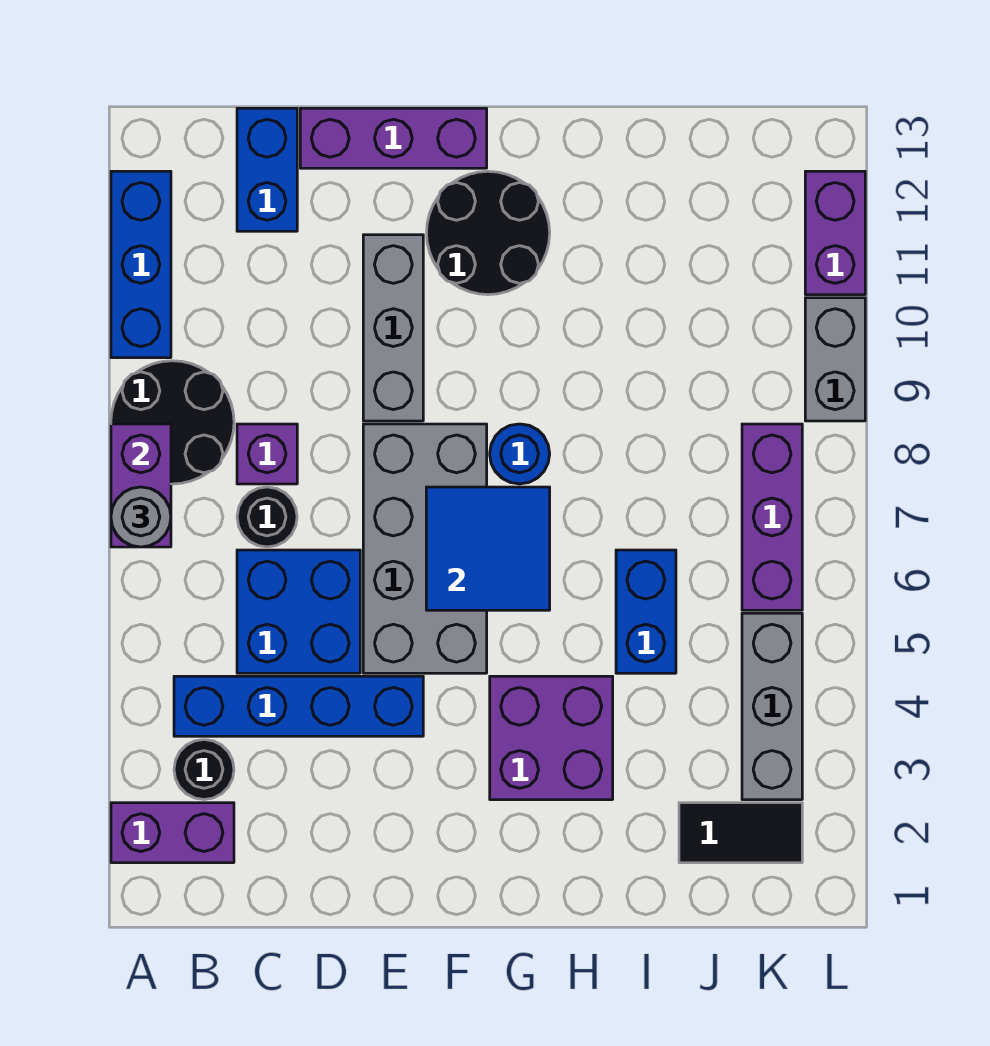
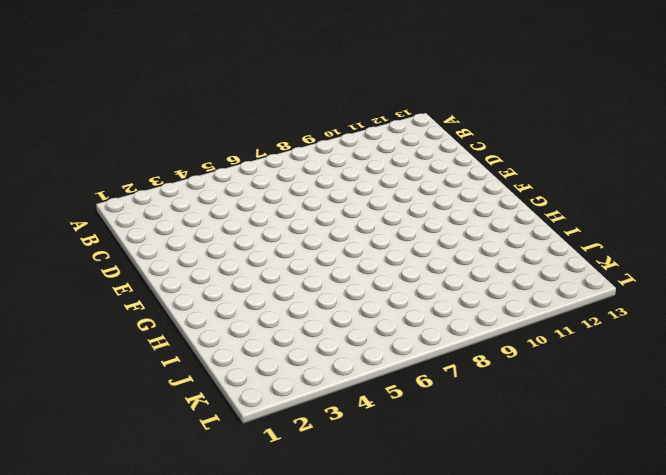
none -> purple 1x2 brick [111,803,234,863]
none -> black 2x2 round brick [111,361,234,484]
none -> blue 1x3 brick [111,171,171,358]

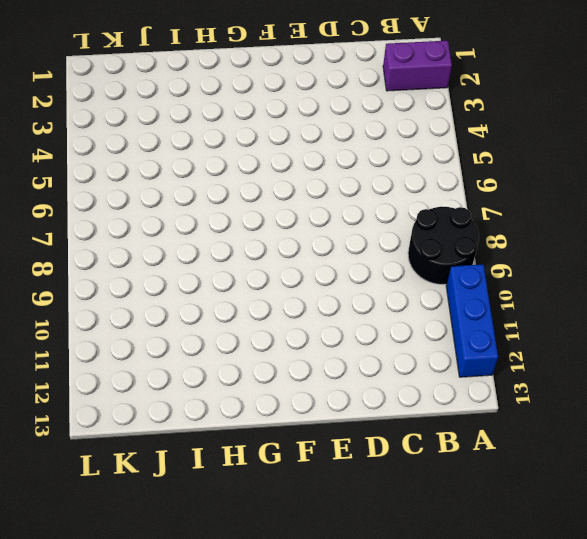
none -> black 1x1 round brick [174,740,234,800]
none -> blue 1x4 brick [174,676,423,736]
none -> blue 2x2 brick [237,550,360,673]

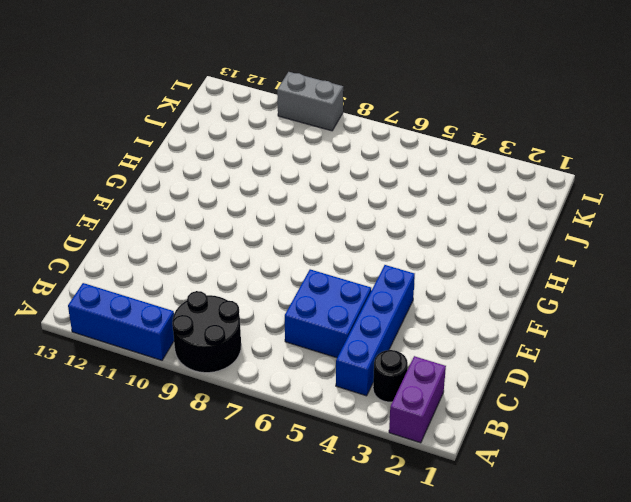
none -> black 1x1 round brick [237,487,297,547]
none -> purple 1x1 brick [237,424,297,484]
none -> blue 1x2 brick [237,108,297,231]

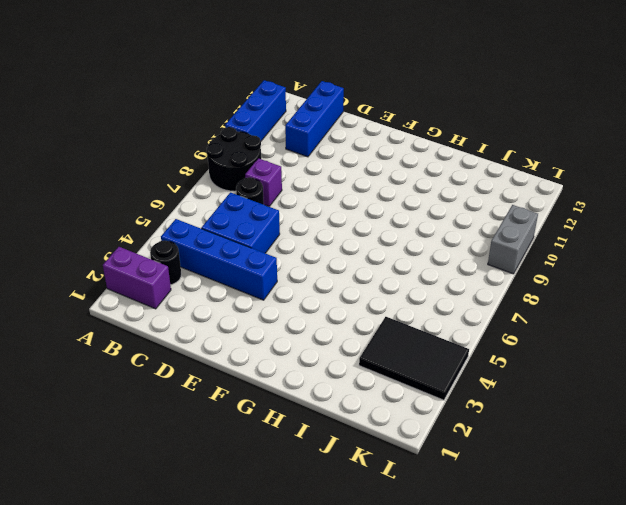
blue 1x3 brick [285,81,344,157] -> blue 1x2 brick [237,108,297,231]
black 2x3 tile [359,317,469,400] -> grey 1x3 brick [742,613,802,800]
none -> purple 1x3 brick [300,108,487,168]
none -> grey 2x4 brick [363,424,487,673]
none -> grey 1x3 brick [363,235,423,421]

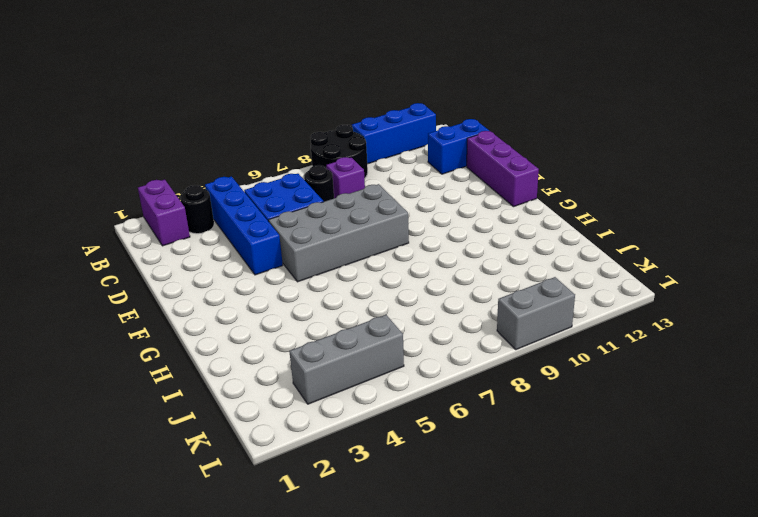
none -> grey 1x3 brick [363,235,423,421]
none -> black 2x2 round brick [427,171,550,295]
none -> purple 2x2 brick [490,676,613,800]

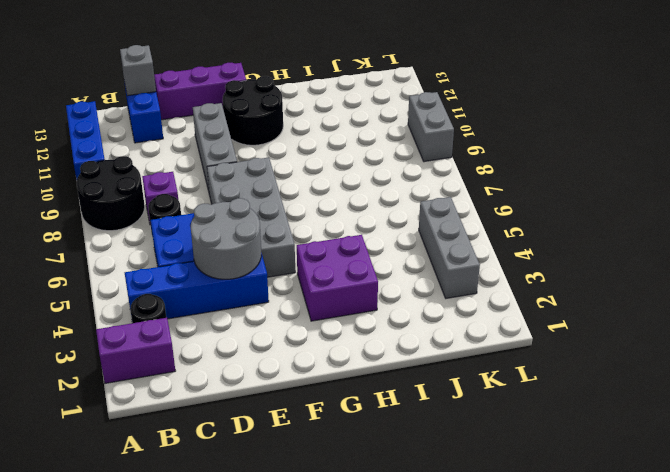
grey 1x1 brick [120,45,156,96] -> none
grey 2x2 round brick [191,198,261,279] -> none
none -> blue 1x1 round brick [490,424,550,484]
none -> blue 1x2 brick [616,550,676,673]
none -> black 1x2 tile [679,803,802,863]

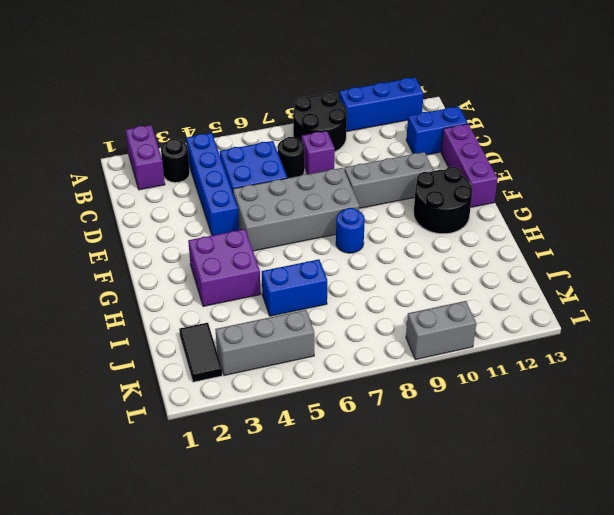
none -> purple 1x3 brick [742,424,802,610]
none -> purple 1x2 brick [805,171,865,295]
none -> purple 1x2 brick [111,424,171,547]

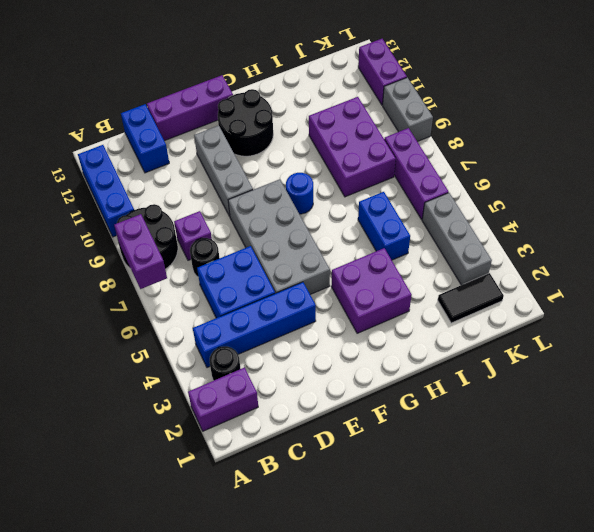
purple 2x3 brick [309,97,396,197] -> none
none -> blue 2x2 tile [426,487,550,610]
none -> grey 1x1 round brick [111,487,171,547]

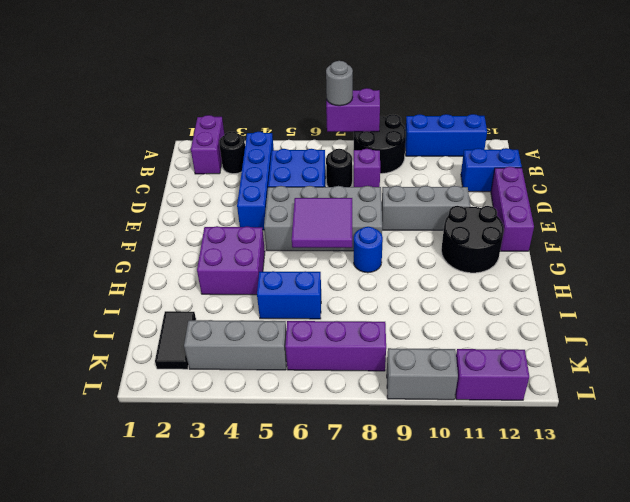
purple 2x2 tile [292,198,352,248] -> blue 2x2 tile [426,487,550,610]

